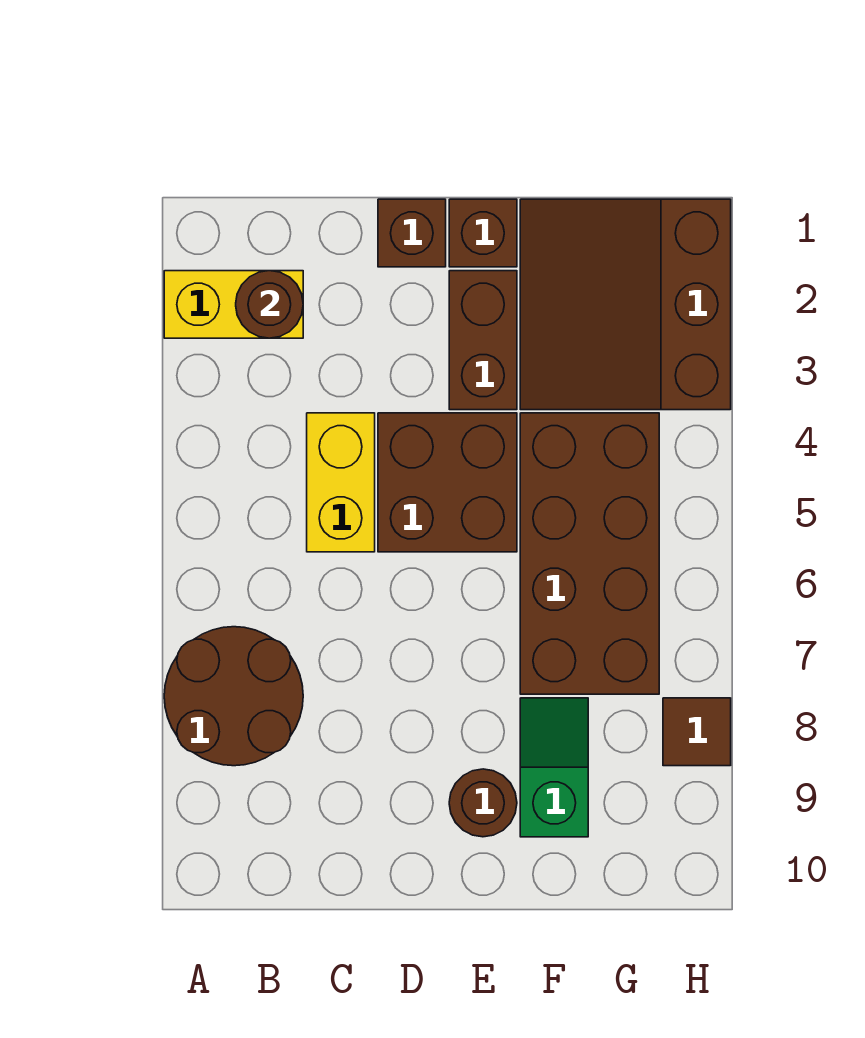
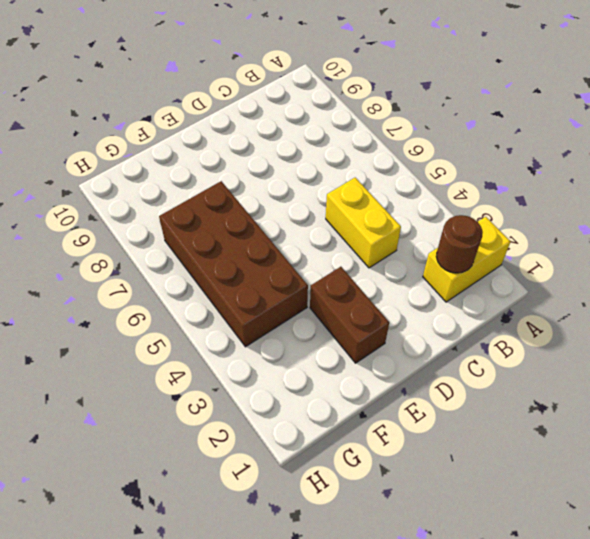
none -> brown 2x2 round brick [164,627,303,766]
none -> brown 1x1 brick [378,199,446,267]
none -> brown 2x2 brick [378,413,517,552]

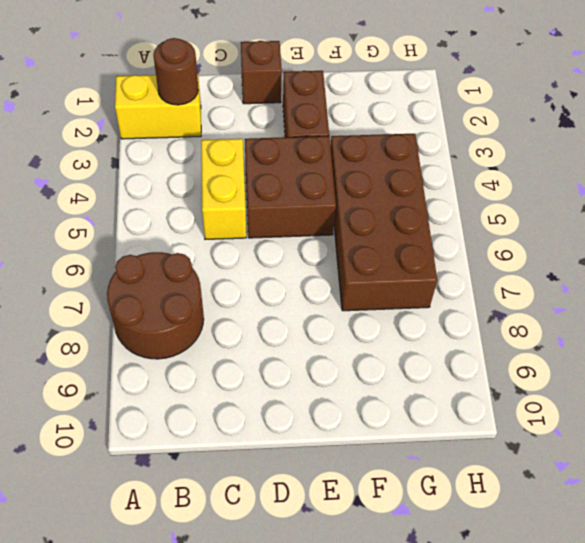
none -> brown 1x1 brick [449,199,517,267]
none -> brown 1x1 round brick [449,769,517,837]
none -> brown 3x3 slope [520,199,731,410]

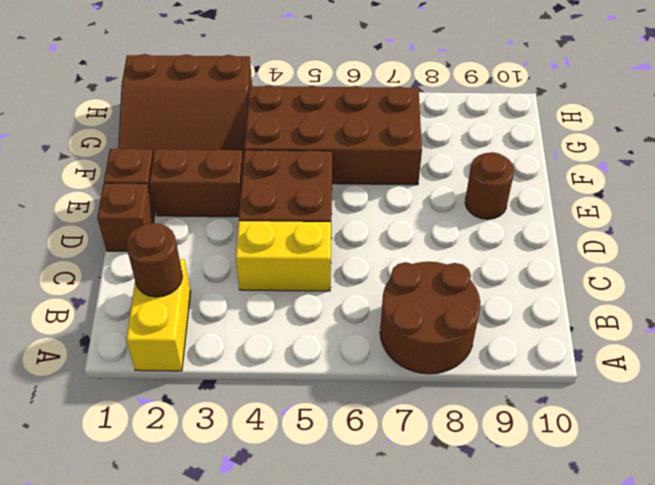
none -> green 1x2 slope [520,698,588,837]
none -> brown 1x1 tile [663,698,731,766]

